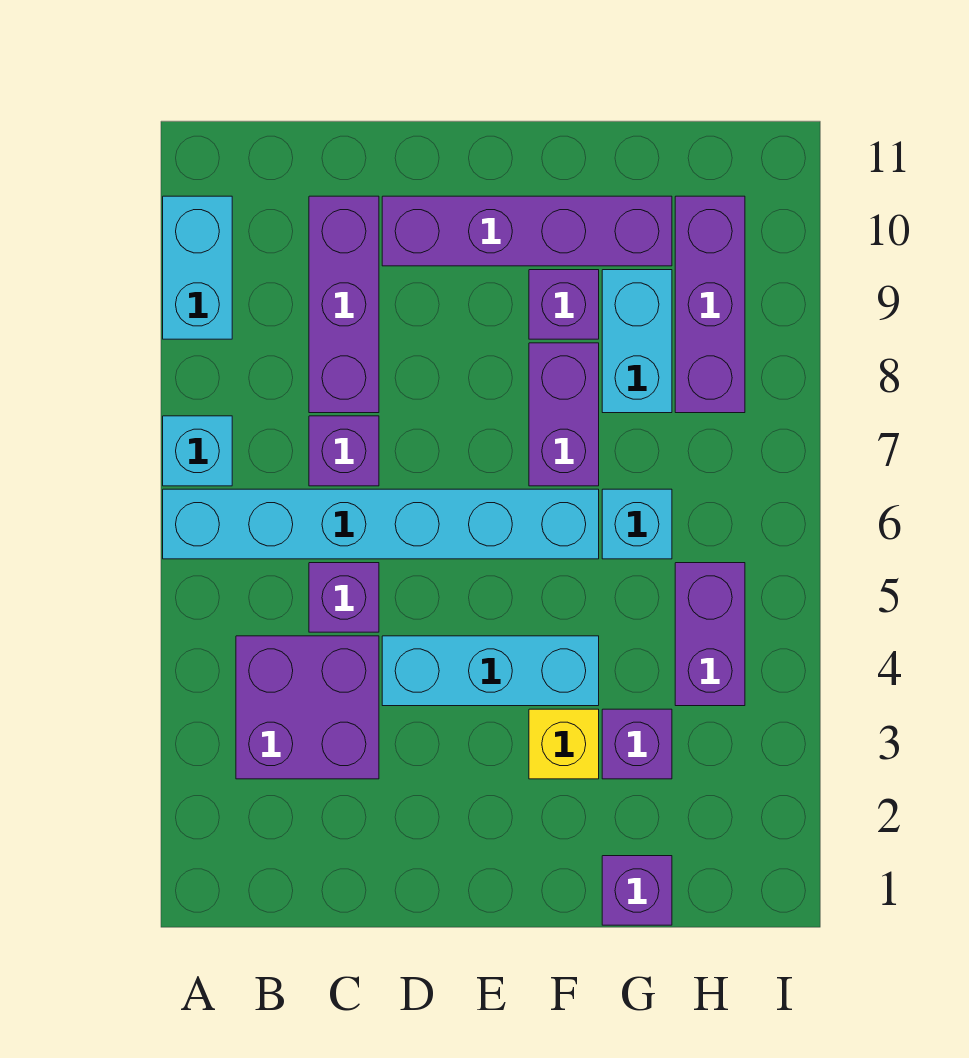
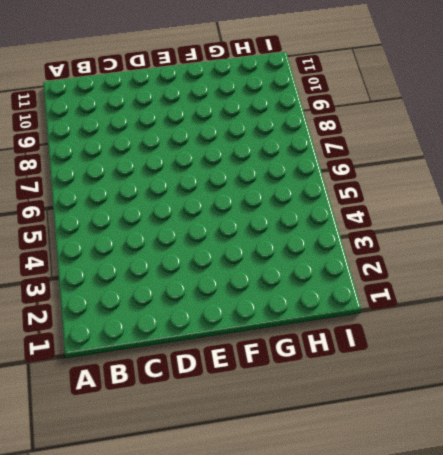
none -> cyan 1x6 brick [163,489,599,559]
none -> cyan 1x1 brick [163,416,232,486]
none -> cyan 1x2 brick [163,196,232,339]

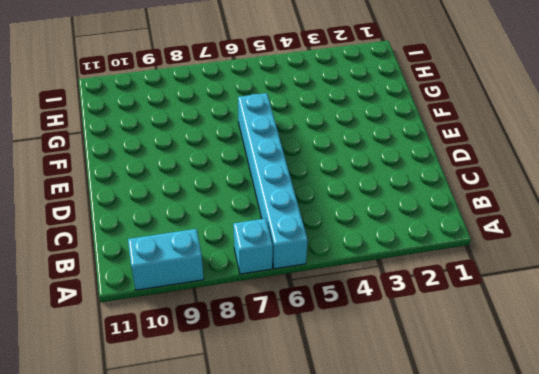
none -> purple 2x2 brick [236,636,379,779]
none -> purple 1x1 brick [309,563,379,632]
none -> purple 1x1 brick [309,416,379,486]

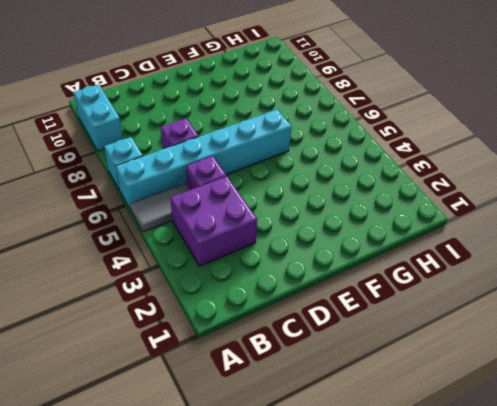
grey 1x2 tile [130,183,190,232] -> none
none -> purple 1x3 brick [309,196,379,413]
none -> cyan 1x3 brick [382,636,599,706]
none -> purple 1x4 brick [382,196,672,266]

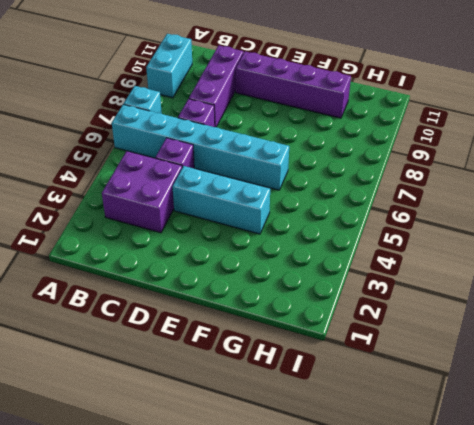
none -> yellow 1x1 brick [529,709,599,779]
none -> purple 1x2 brick [529,343,599,486]
none -> purple 1x1 brick [529,270,599,339]

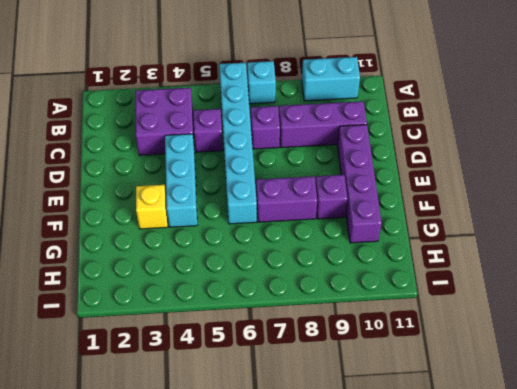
none -> purple 1x1 brick [602,856,672,925]
none -> purple 1x1 brick [602,709,672,779]
none -> cyan 1x1 brick [602,489,672,559]

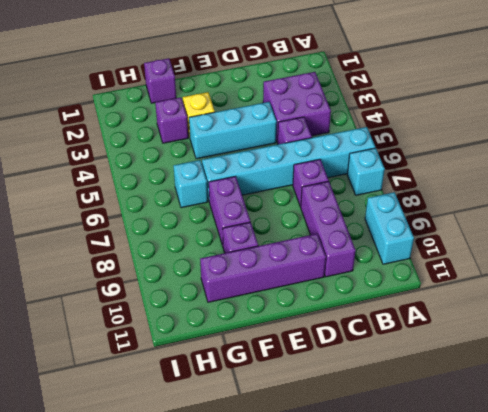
none -> cyan 1x2 brick [602,270,672,413]
none -> purple 1x2 brick [675,563,745,706]
none -> purple 1x3 brick [675,196,745,413]

